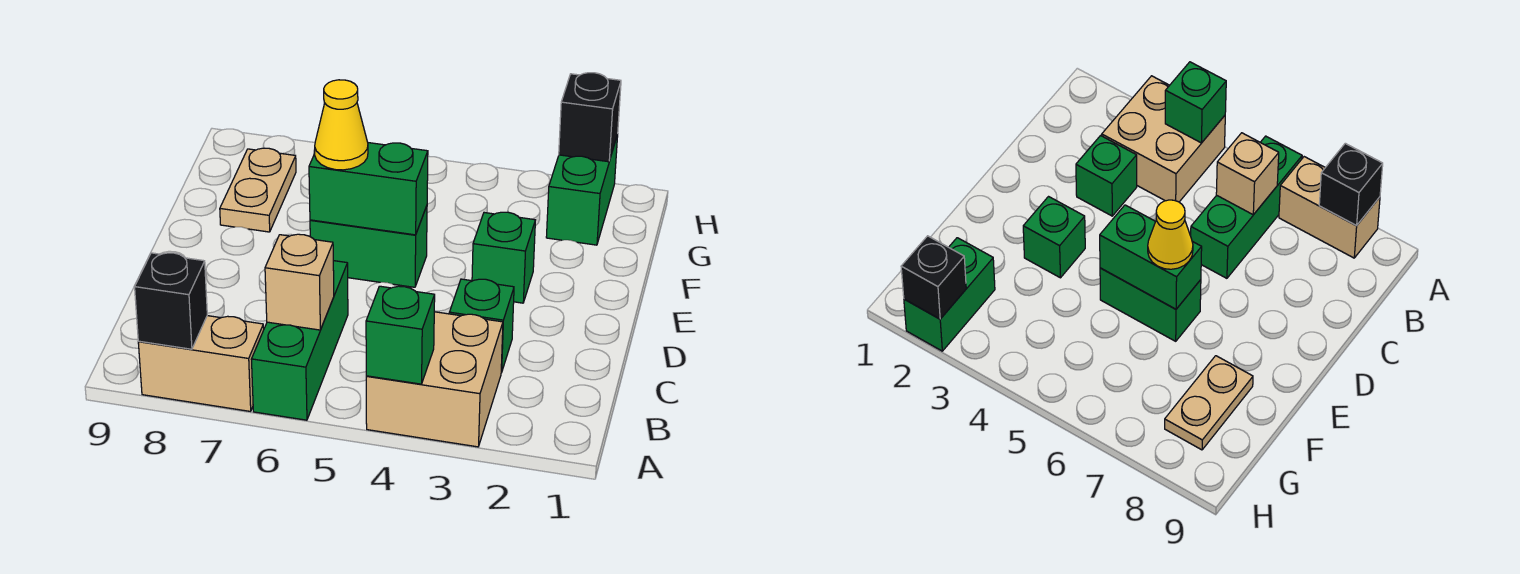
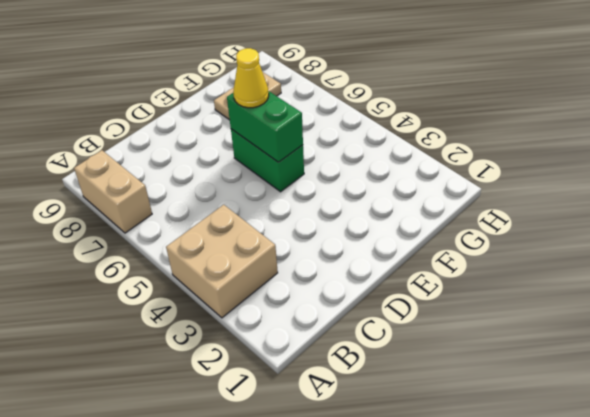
none -> green 1x3 brick [251,261,348,420]
none -> green 1x1 brick [449,279,514,373]
none -> green 1x1 brick [472,212,535,303]

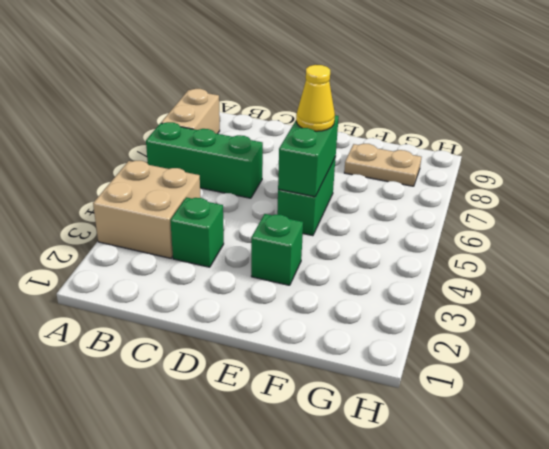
none -> green 1x2 brick [546,135,618,245]
none -> green 1x1 brick [366,286,435,384]
none -> black 1x1 brick [135,253,207,349]

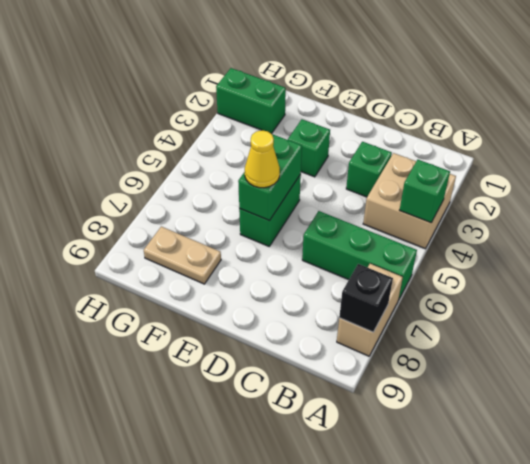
none -> tan 1x1 brick [265,234,334,330]
none -> black 1x1 brick [559,73,621,162]

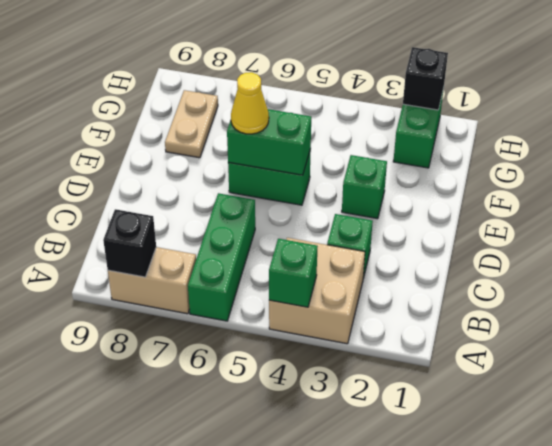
none -> tan 1x1 brick [265,234,334,330]

